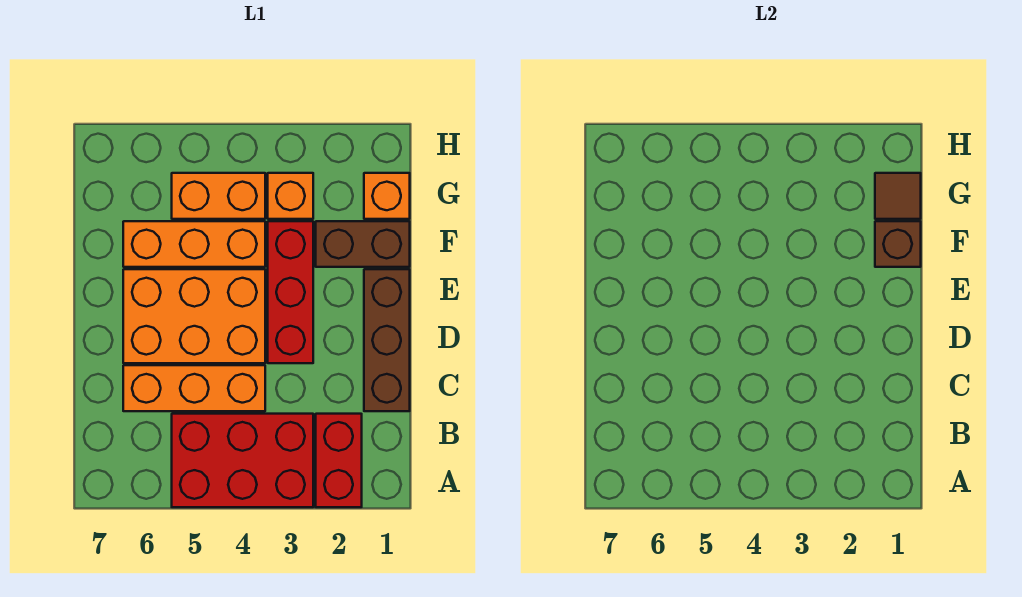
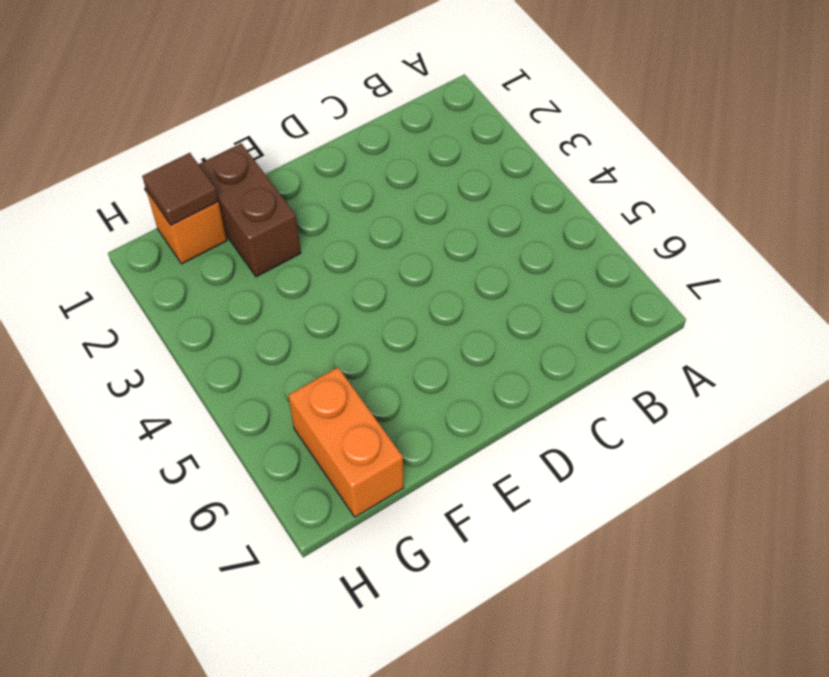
orange 1x2 brick [288,367,404,517] -> orange 1x2 brick moved to [172,173,265,219]
none -> red 1x2 brick [316,414,362,507]
none -> red 2x3 brick [172,414,313,507]
none -> brown 1x3 brick [364,269,410,411]

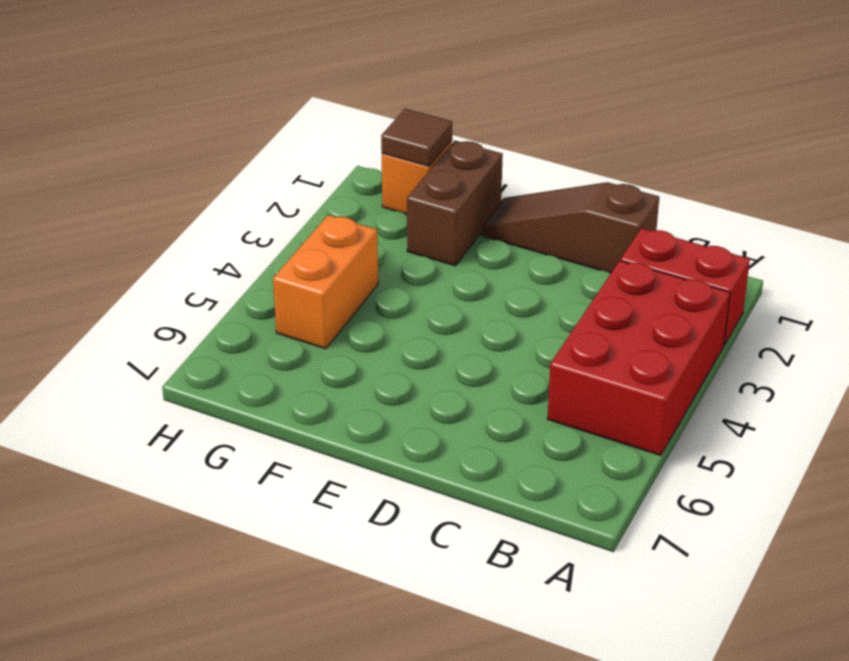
brown 1x3 slope [482,182,659,273] -> brown 1x3 brick [364,269,410,411]
none -> orange 1x3 brick [123,365,265,411]
none -> red 1x3 brick [268,221,313,363]
none -> orange 2x3 brick [123,269,265,363]

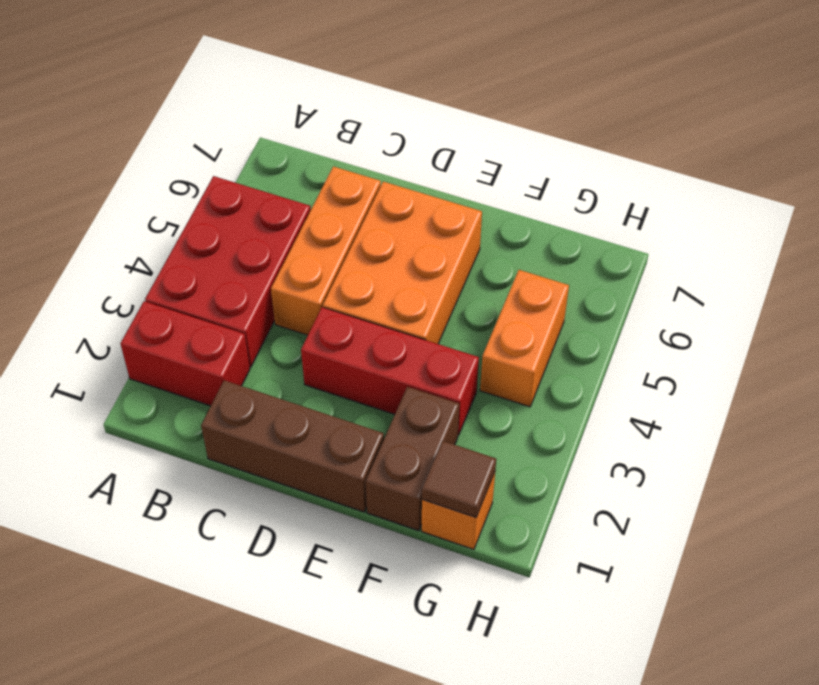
none -> orange 1x3 brick [123,221,265,267]
none -> orange 1x1 brick [268,173,313,219]
none -> brown 1x1 brick [875,221,921,267]

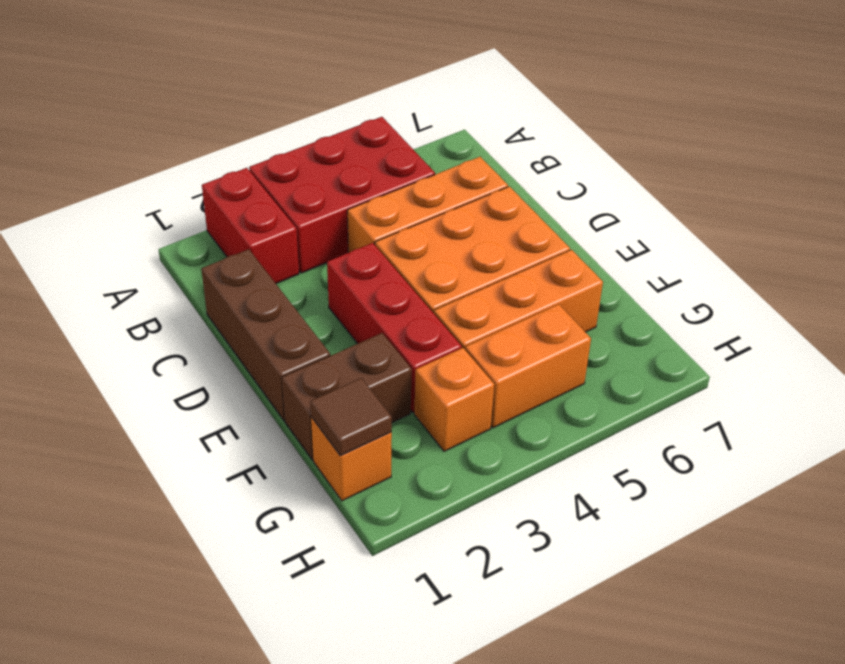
none -> brown 1x1 brick [875,221,921,267]

